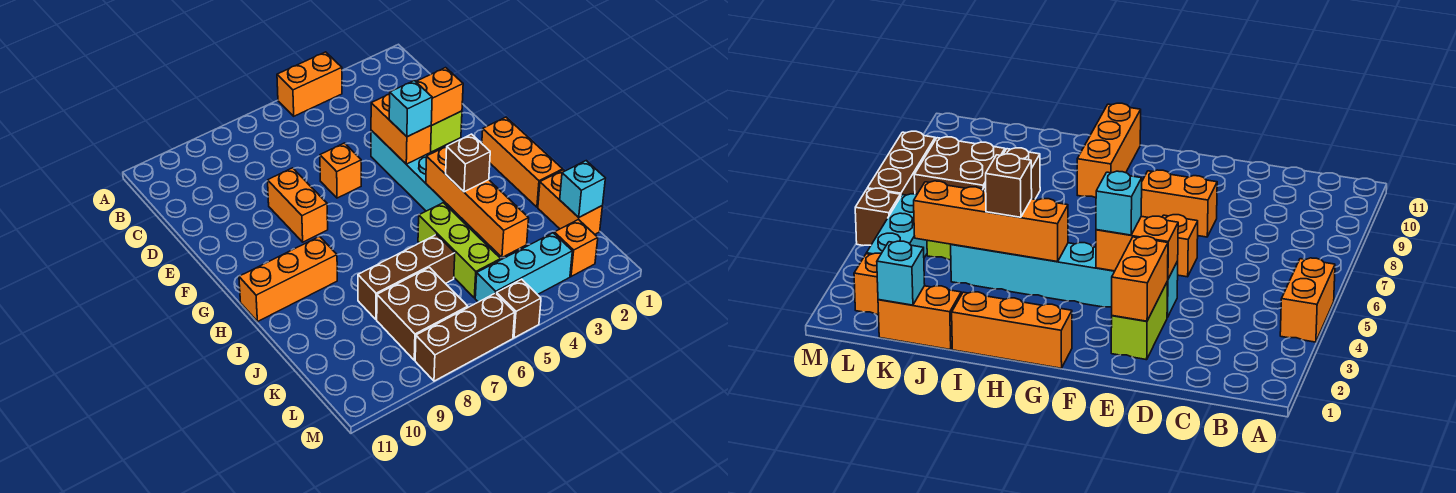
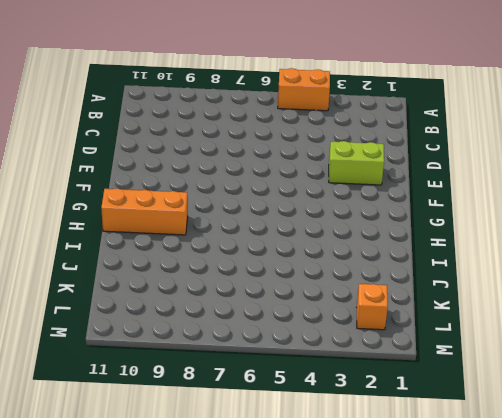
none -> cyan 1x6 brick [371,130,499,256]
none -> orange 1x1 brick [320,143,361,198]
none -> orange 1x2 brick [268,168,328,242]

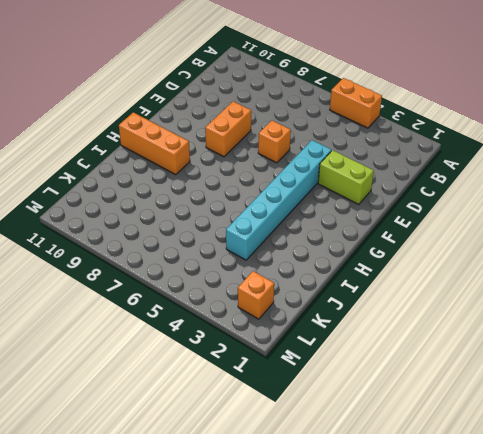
none -> orange 1x3 brick [482,117,563,207]
none -> lime 1x3 brick [418,203,501,298]
none -> orange 1x2 brick [538,170,603,234]

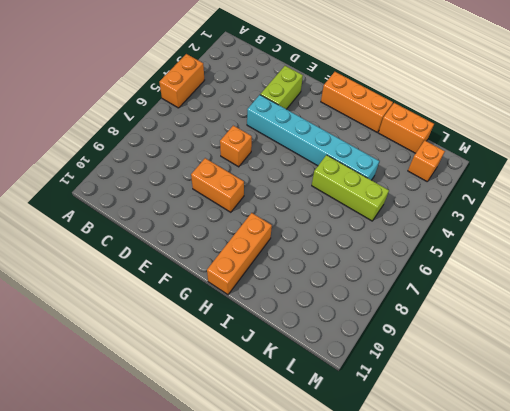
none -> brown 1x3 brick [358,235,455,320]
none -> brown 2x2 brick [377,267,468,360]
none -> cyan 1x3 brick [475,233,572,302]

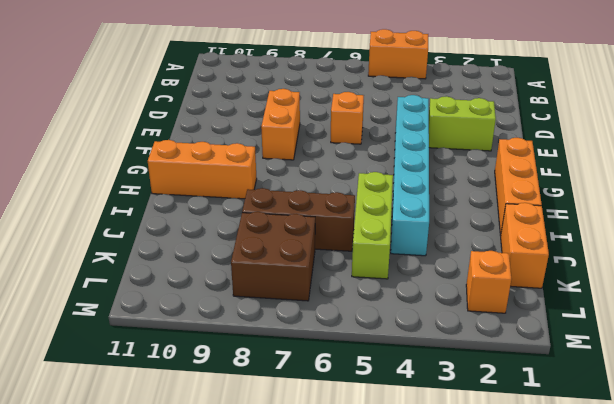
none -> cyan 1x3 brick [475,233,572,302]
none -> brown 1x1 brick [497,279,541,338]
none -> brown 1x3 brick [415,293,515,381]

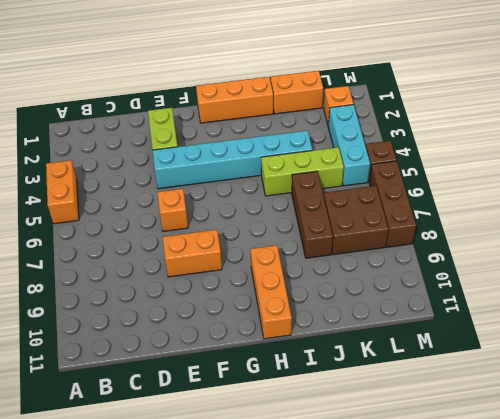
none -> orange 1x2 brick [416,68,463,126]
none -> orange 1x2 brick [371,94,431,164]
none -> orange 1x4 brick [426,146,529,257]

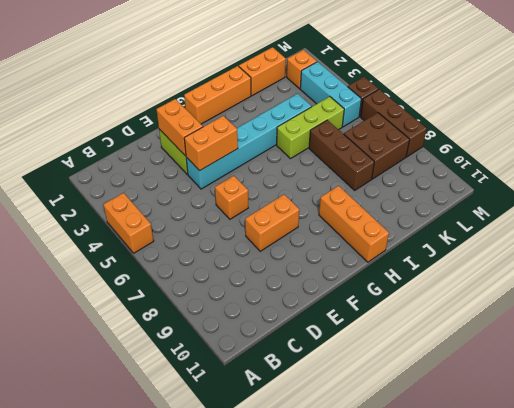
none -> orange 1x4 brick [426,146,529,257]
none -> cyan 1x1 brick [560,161,605,217]
none -> cyan 1x1 brick [389,81,432,137]

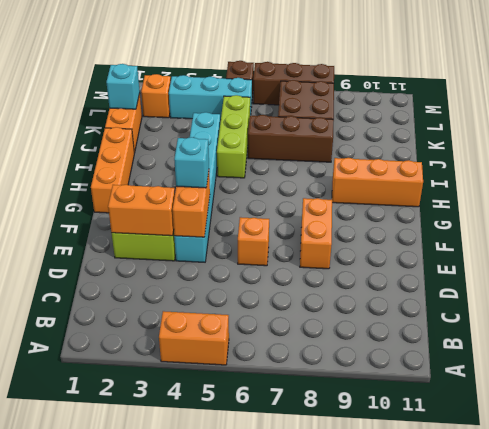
none -> orange 1x4 brick [426,146,529,257]
none -> brown 1x1 brick [446,134,490,192]

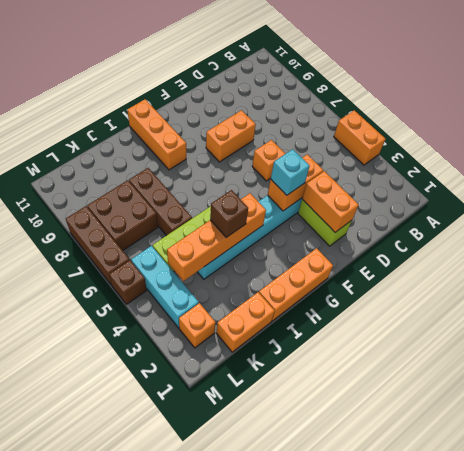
none -> cyan 1x1 brick [560,161,605,217]

